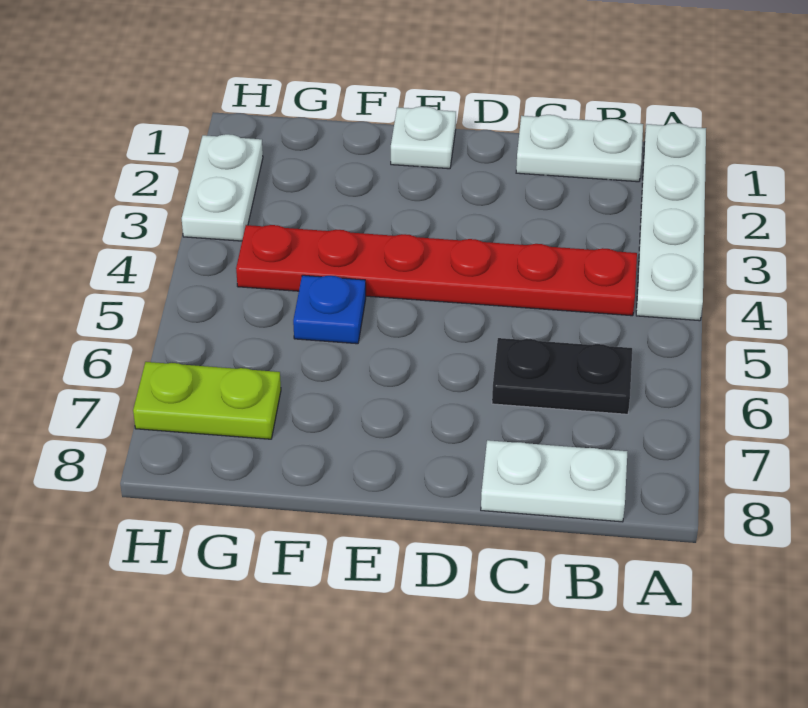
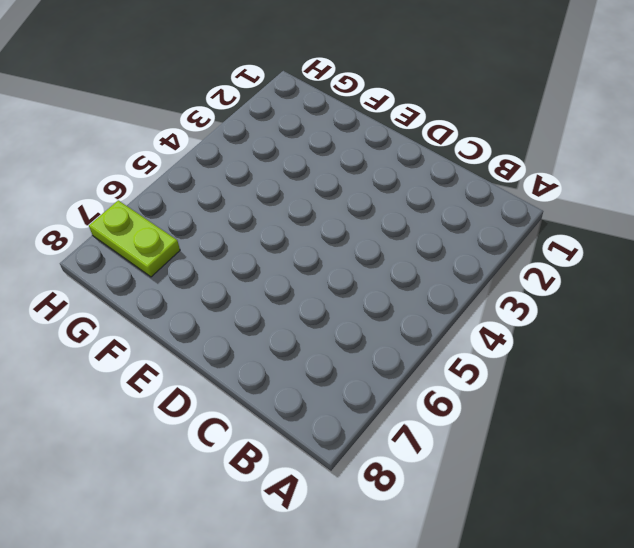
none -> white 1x4 plate [636,123,706,321]
none -> white 1x2 plate [516,115,643,182]

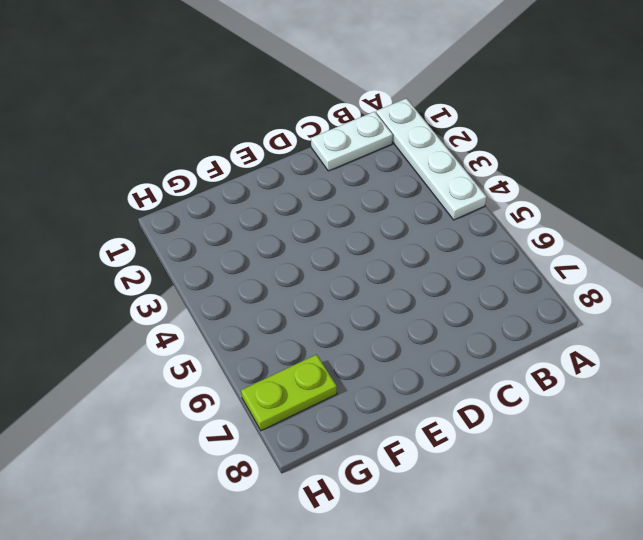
none -> red 1x6 plate [236,225,637,316]
none -> black 1x2 plate [492,338,632,414]

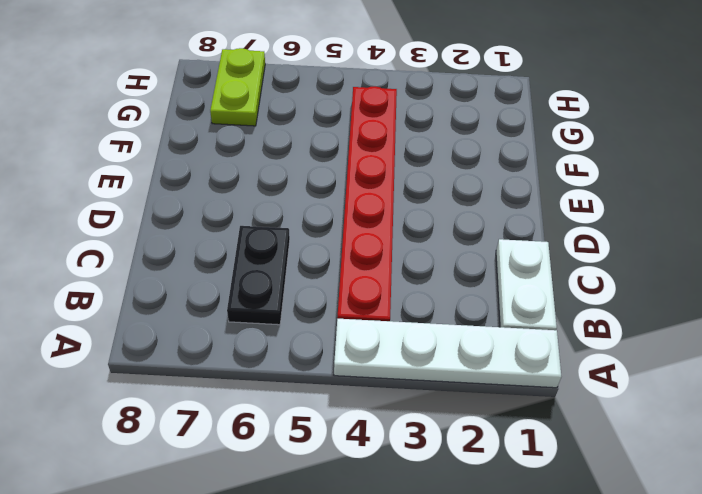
none -> white 1x2 plate [481,440,627,522]
none -> white 1x1 plate [391,106,456,169]

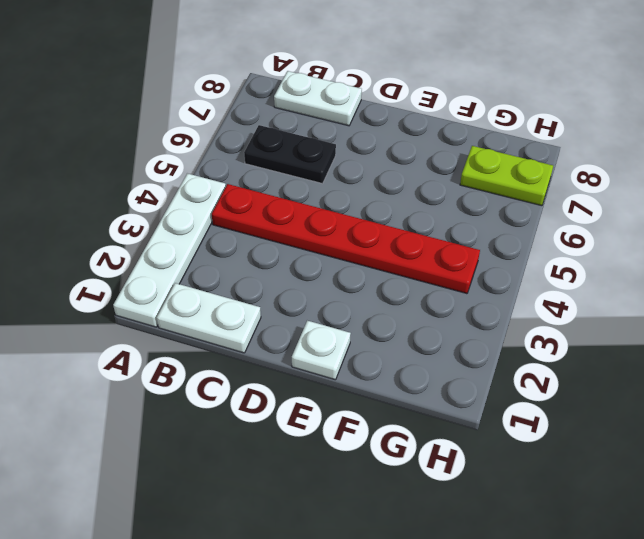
none -> blue 1x1 plate [293,275,366,344]
none -> white 1x2 plate [182,134,263,241]

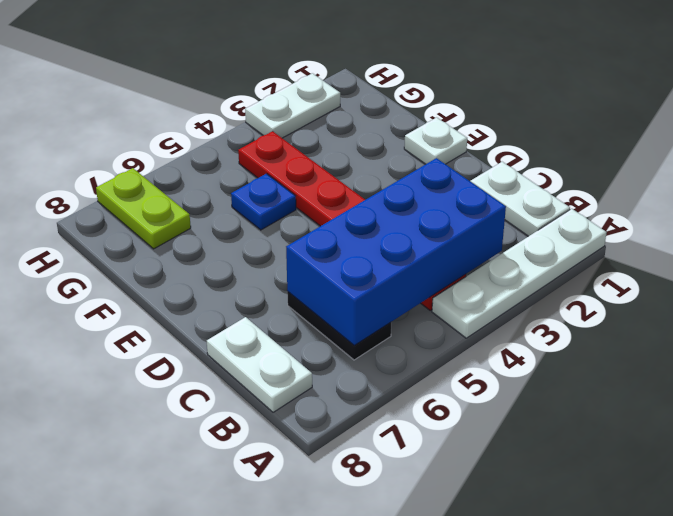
blue 2x4 brick [286,158,506,346] -> none

